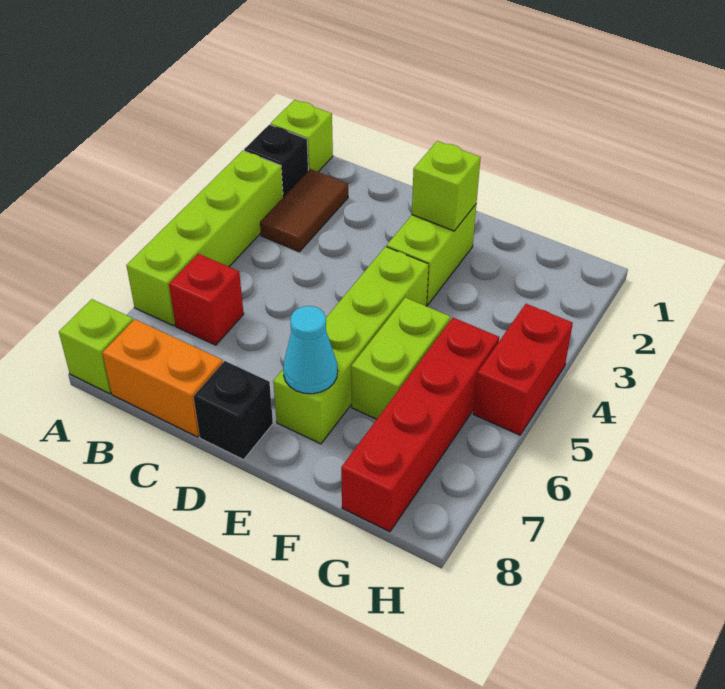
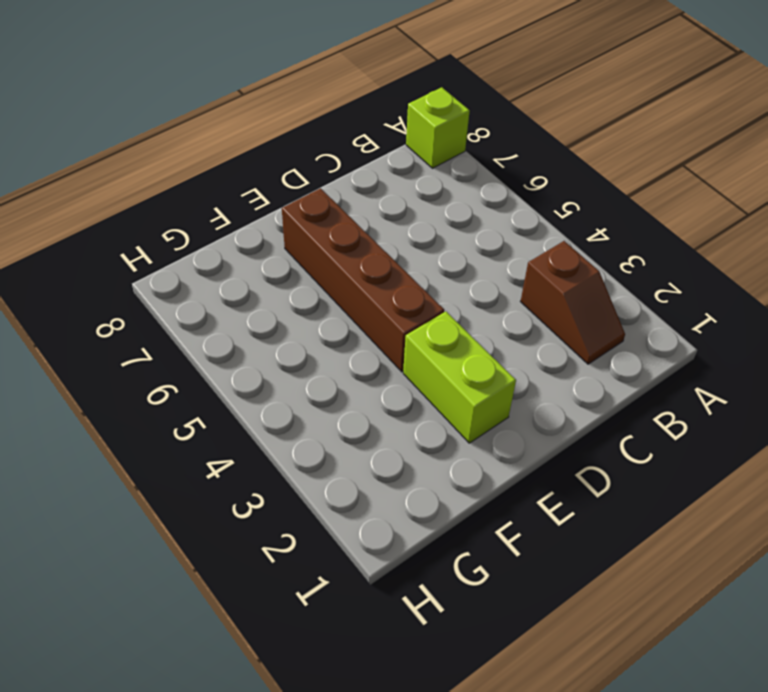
brown 1x2 slope [521,241,625,364] -> brown 1x2 tile [260,169,348,252]
brown 1x4 brick [282,188,444,372] -> lime 1x4 brick [273,247,429,444]
none -> lime 1x1 brick [271,100,333,172]
none -> black 1x1 brick [244,125,308,197]
none -> lime 1x4 brick [126,151,283,326]

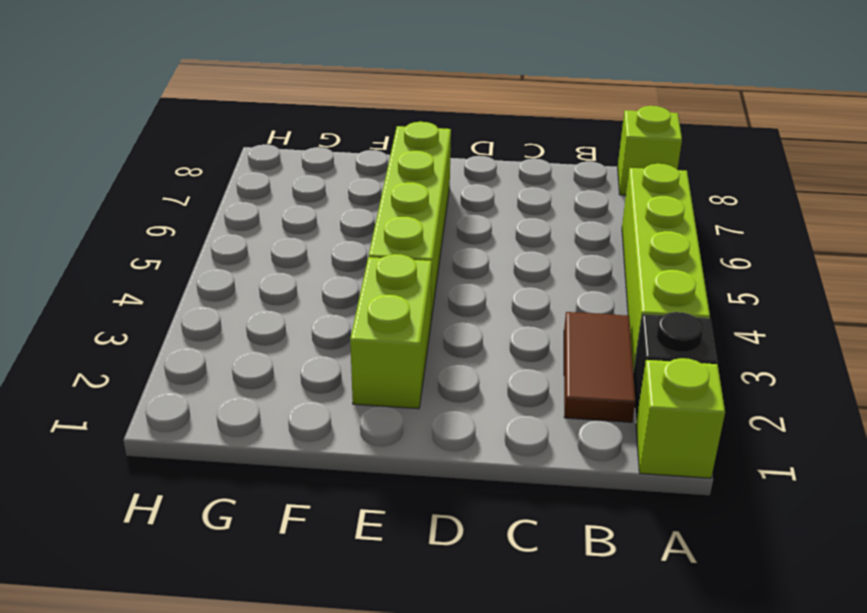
none -> red 1x1 brick [169,254,244,345]
none -> orange 1x2 brick [102,319,223,437]
none -> black 1x1 brick [194,361,273,460]

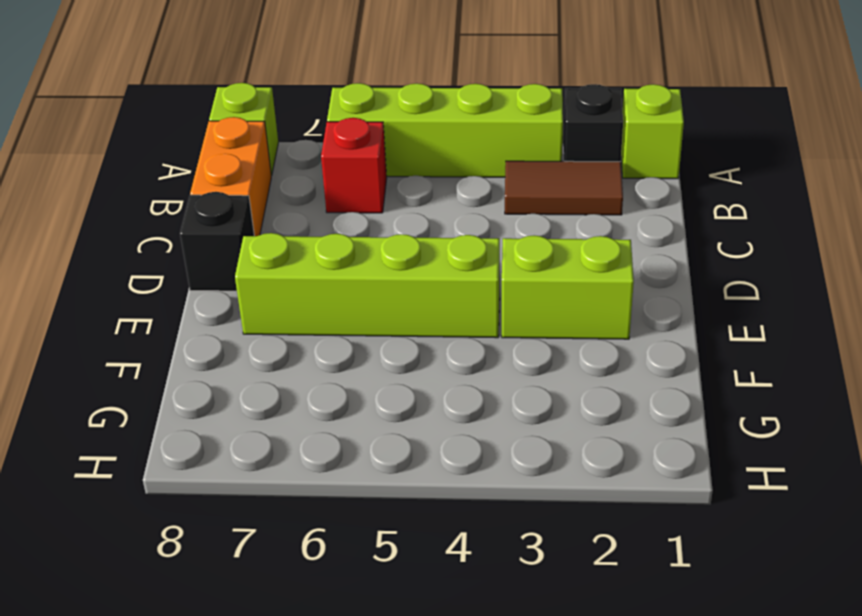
none -> lime 1x2 brick [351,298,450,419]
none -> red 1x4 brick [341,318,499,532]
none -> red 1x2 brick [473,304,573,435]

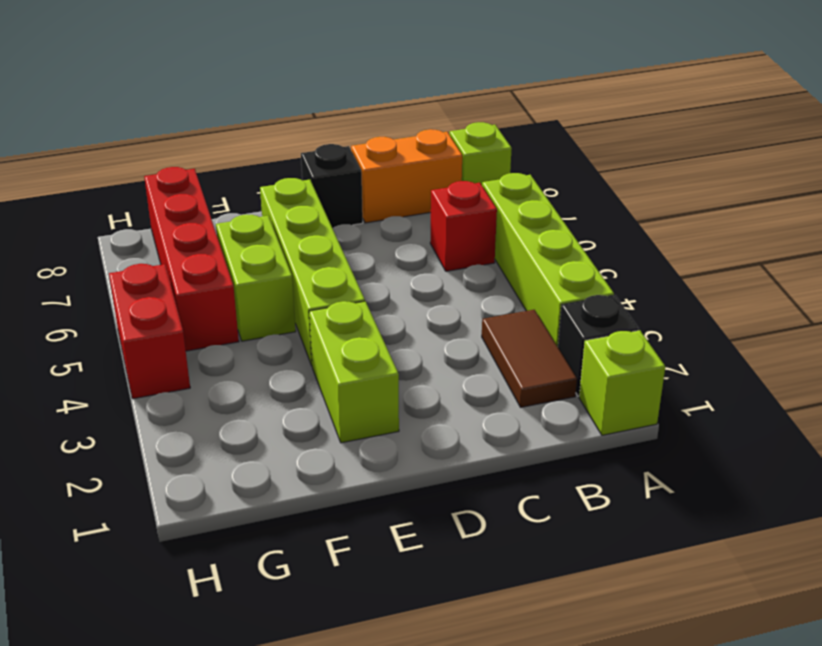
none -> lime 1x1 brick [412,141,481,231]
none -> cyan 1x1 cone [283,306,338,394]

